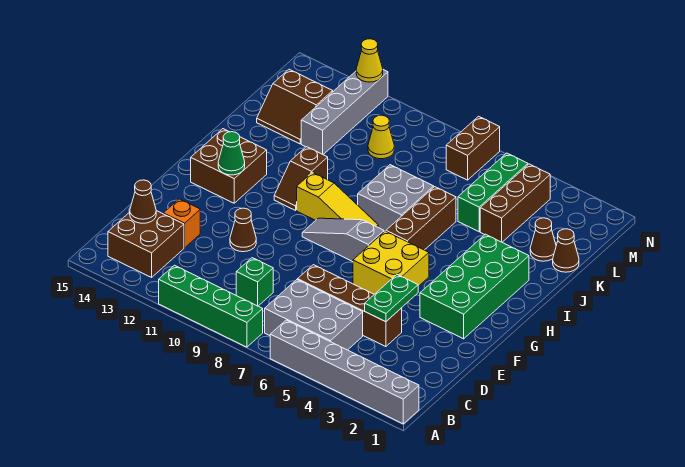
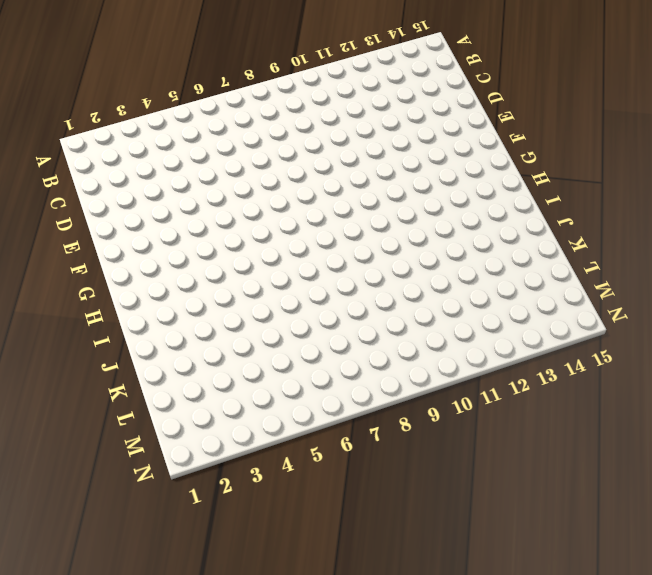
none -> grey 1x6 brick [270,320,419,424]
none -> green 1x4 brick [159,265,263,347]
none -> grey 2x3 brick [265,280,363,350]

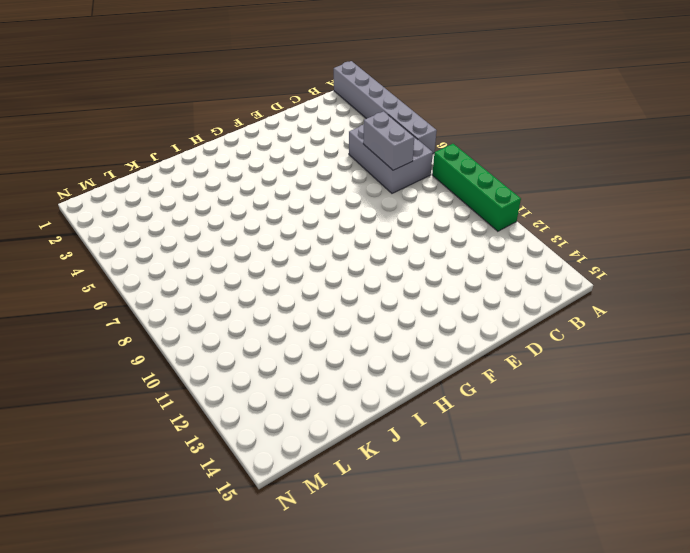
grey 1x2 brick [363,111,414,170] -> none
none -> brown 2x2 brick [108,211,184,277]
none -> green 1x1 brick [236,258,273,306]
none -> brown 1x4 brick [298,265,402,347]

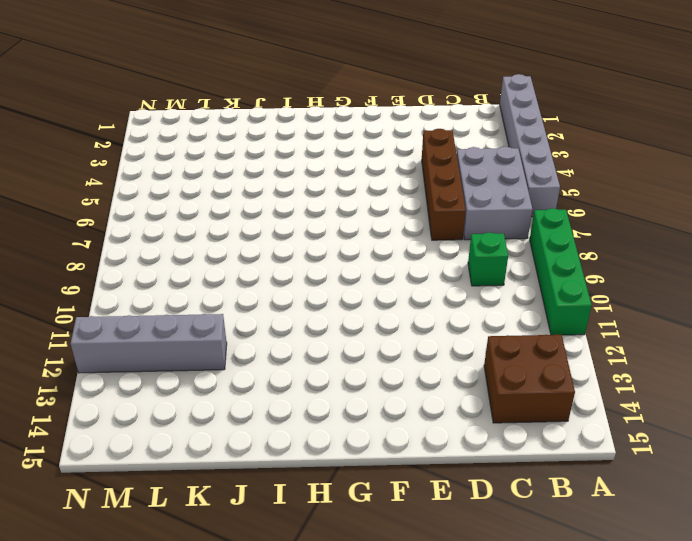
none -> orange 1x1 brick [163,199,200,248]
none -> brown 1x1 cone [230,208,256,252]
none -> green 2x4 brick [420,234,529,339]

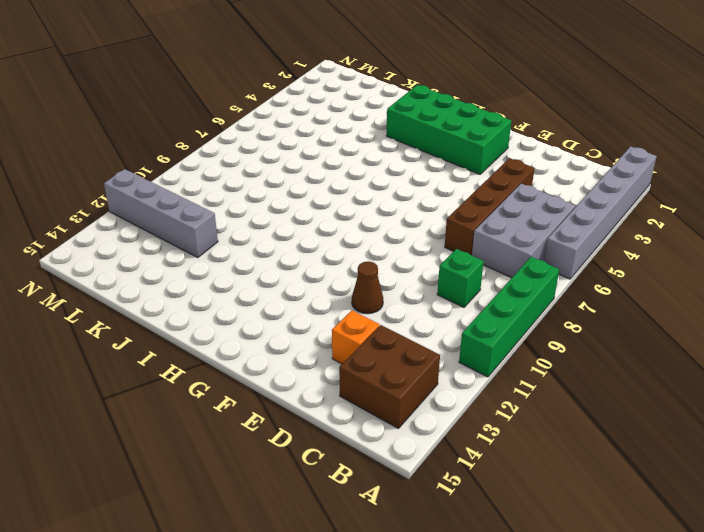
none -> yellow 2x2 brick [353,231,429,294]
none -> grey 1x3 slope [302,218,384,262]
none -> brown 2x2 brick [191,129,267,203]

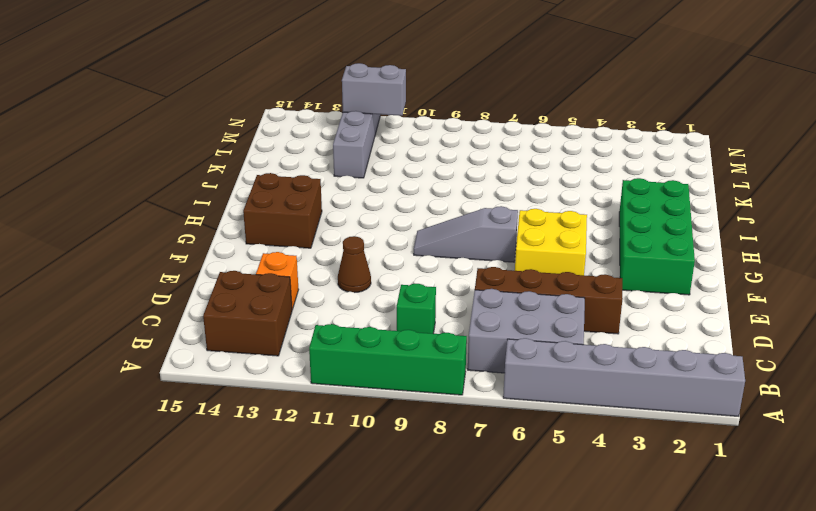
grey 1x2 brick [342,63,406,116] -> none
none -> brown 1x3 brick [386,187,456,250]
none -> yellow 1x3 slope [297,172,378,227]
none -> brown 1x2 slope [274,147,328,210]

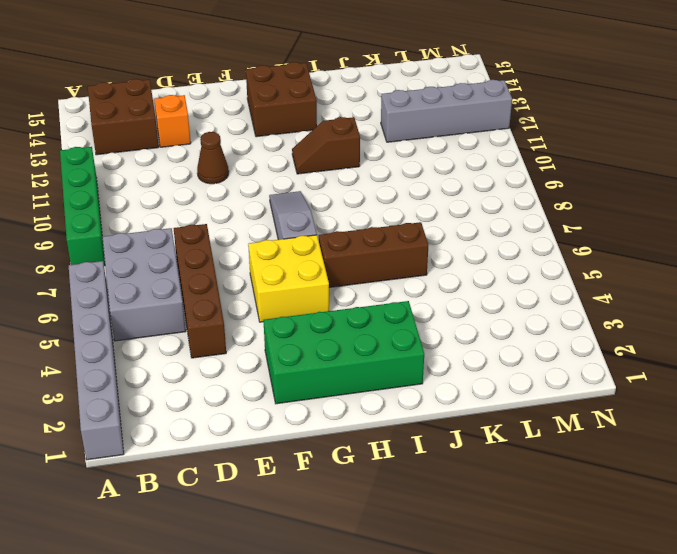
none -> green 1x1 brick [236,258,273,306]
none -> yellow 1x3 slope [297,172,378,227]
none -> grey 2x2 brick [358,165,434,231]

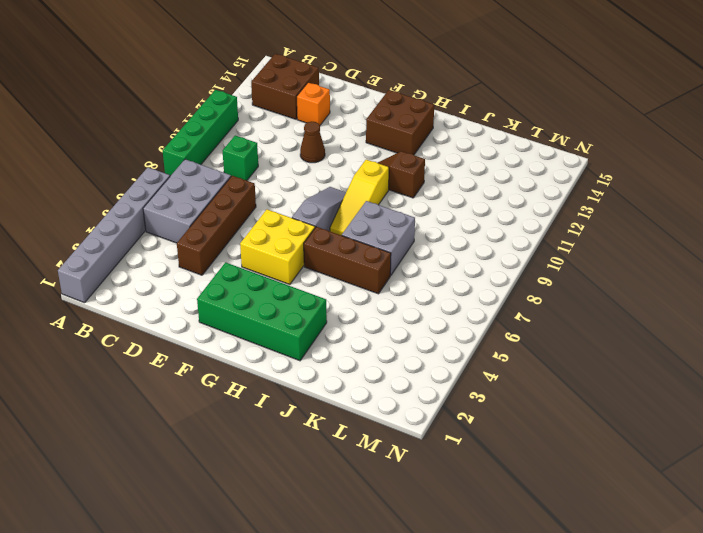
none -> brown 1x1 cone [553,229,579,272]
none -> brown 1x1 cone [530,218,556,261]
none -> brown 1x3 brick [480,164,550,242]

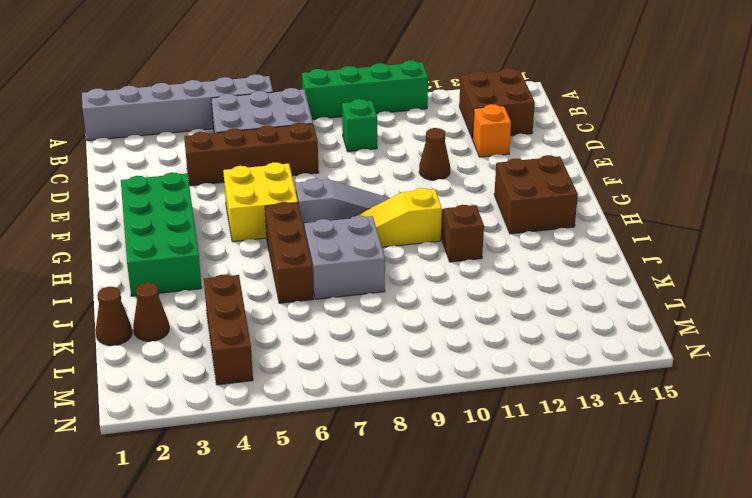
none -> green 1x3 brick [458,153,528,232]
none -> grey 1x4 brick [301,70,388,154]
none -> brown 2x2 slope [257,69,333,144]

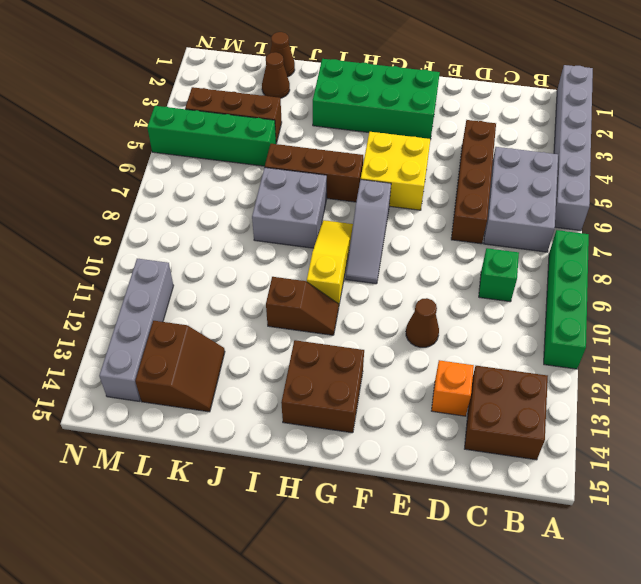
green 1x4 brick [147,106,276,166] -> green 1x3 brick [458,153,528,232]
grey 1x4 brick [99,259,174,401] -> grey 1x4 brick turned to [301,70,388,154]
none -> yellow 1x1 cone [368,115,394,159]
none -> brown 1x2 brick [446,116,500,180]
none -> brown 1x1 cone [130,180,156,223]

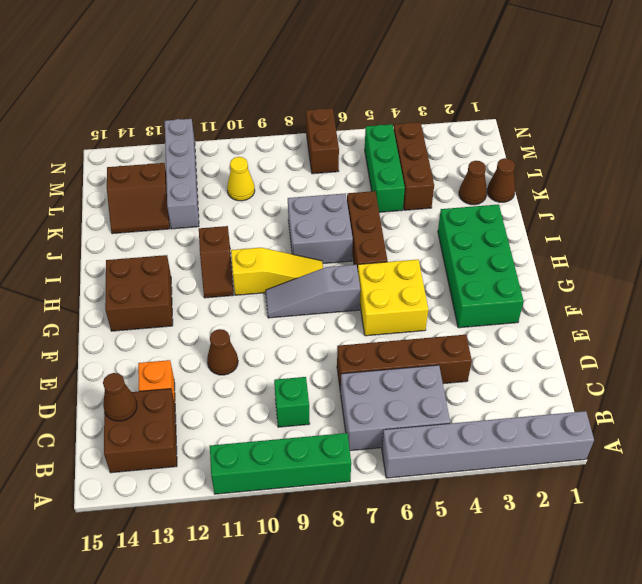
none -> green 1x2 plate [365,275,418,322]
none -> green 1x1 cone [218,132,245,175]
none -> yellow 1x1 cone [356,39,383,82]

